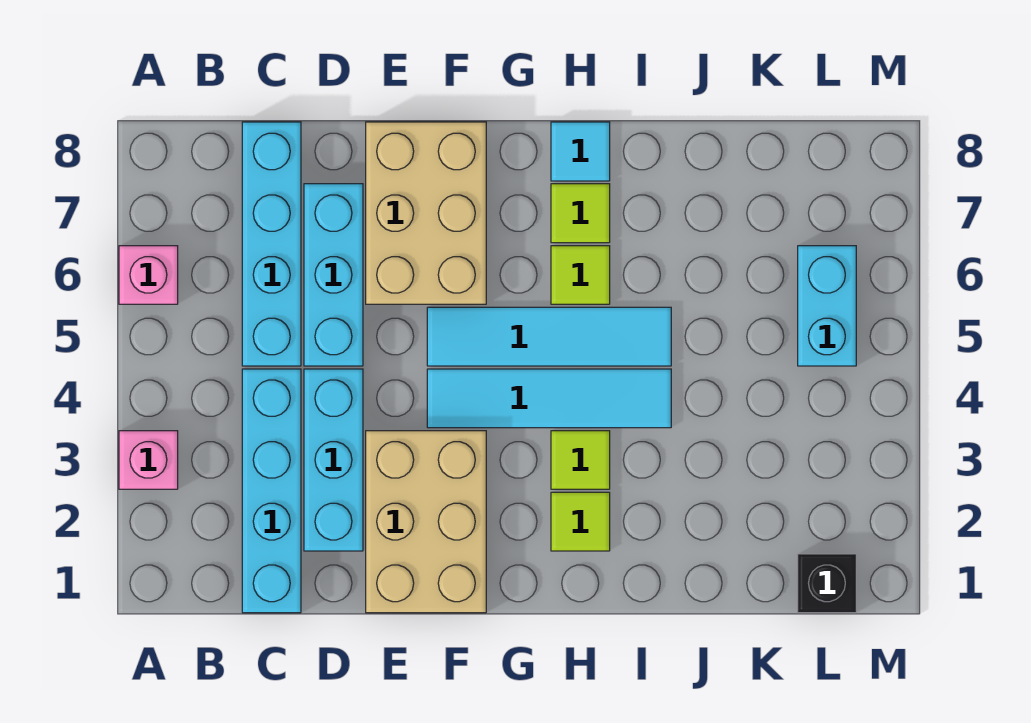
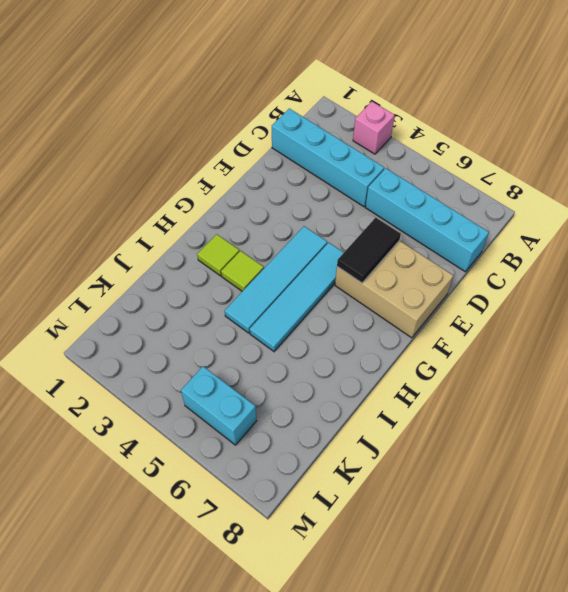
black 1x2 tile [337,218,401,283] -> none
none -> pink 1x1 brick [119,246,178,304]
none -> cyan 1x3 brick [304,369,363,551]
none -> cyan 1x3 brick [304,184,363,366]

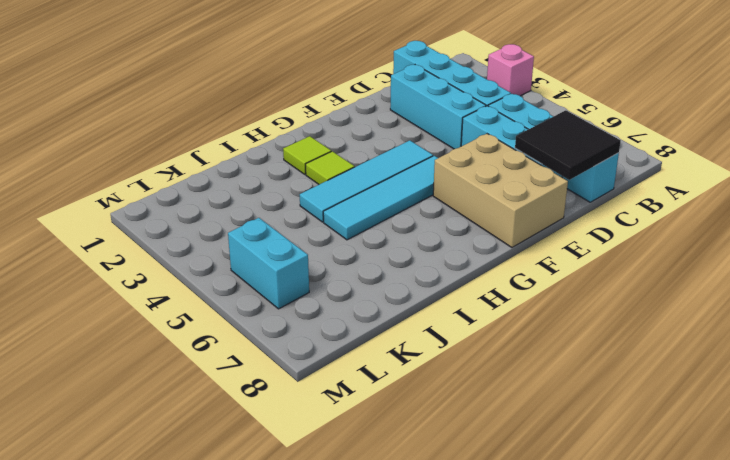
black 2x2 tile [515,110,621,180] -> none
none -> pink 1x1 brick [119,246,178,304]
none -> tan 2x3 brick [366,431,486,613]
none -> lime 1x1 tile [551,246,610,304]

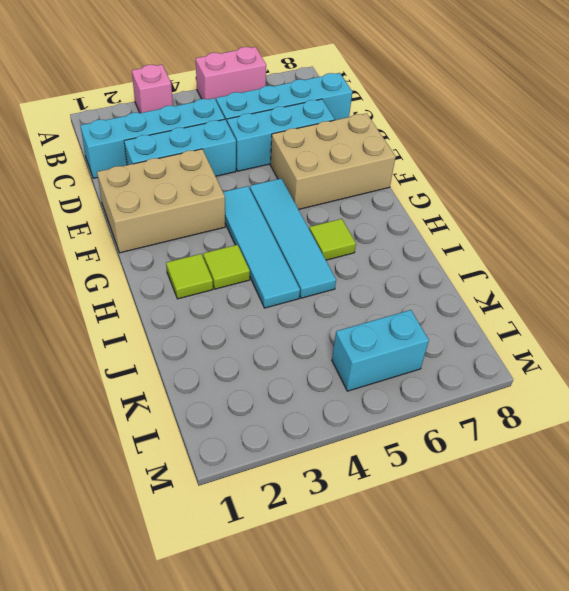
pink 1x2 brick [196,47,266,100] -> pink 1x1 brick [119,246,178,304]
none -> lime 1x1 tile [551,184,610,243]
none -> cyan 1x1 tile [551,122,610,181]
none -> black 1x1 brick [798,554,856,613]

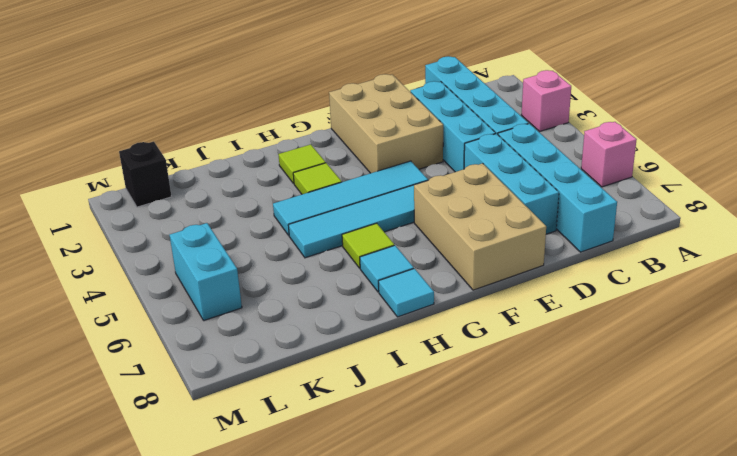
cyan 1x1 tile [360,245,414,292] -> lime 1x1 tile [551,184,610,243]

